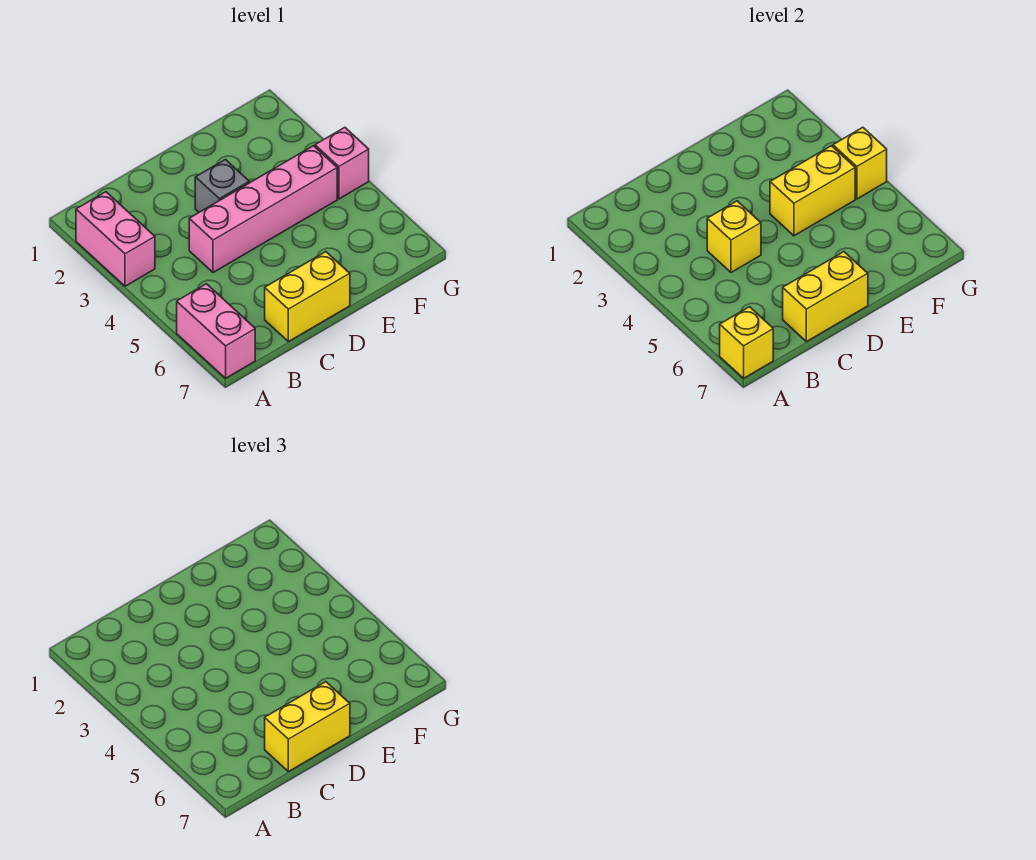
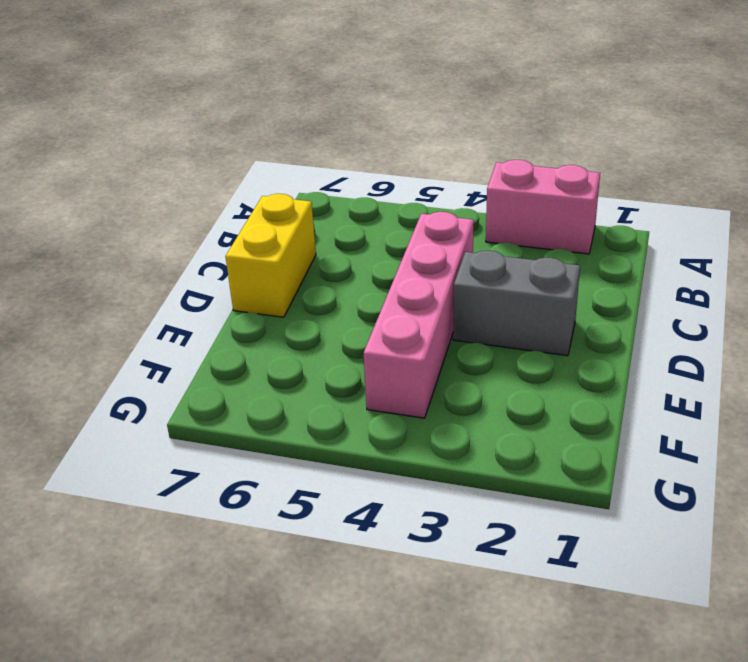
grey 1x2 brick [453,251,580,356] -> grey 1x1 brick [195,160,249,212]
none -> pink 1x2 brick [177,284,255,378]
none -> pink 1x1 brick [315,127,369,199]
none -> yellow 1x1 brick [720,307,773,378]

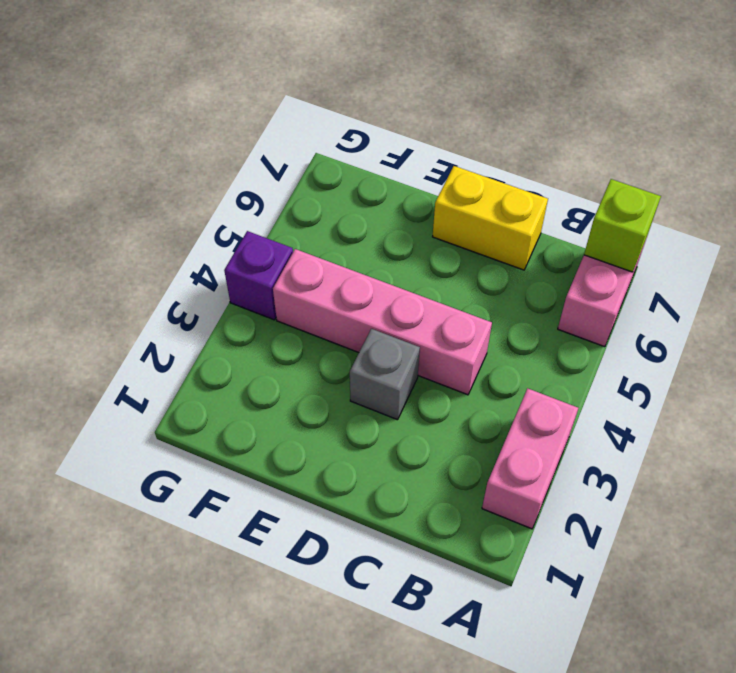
lime 1x1 brick [584,179,661,272] -> yellow 1x1 brick [720,307,773,378]
purple 1x1 brick [224,231,293,320] -> pink 1x1 brick [315,127,369,199]
none -> yellow 1x1 brick [707,201,761,273]
none -> yellow 1x2 brick [783,252,868,342]
none -> yellow 1x2 brick [770,146,855,236]

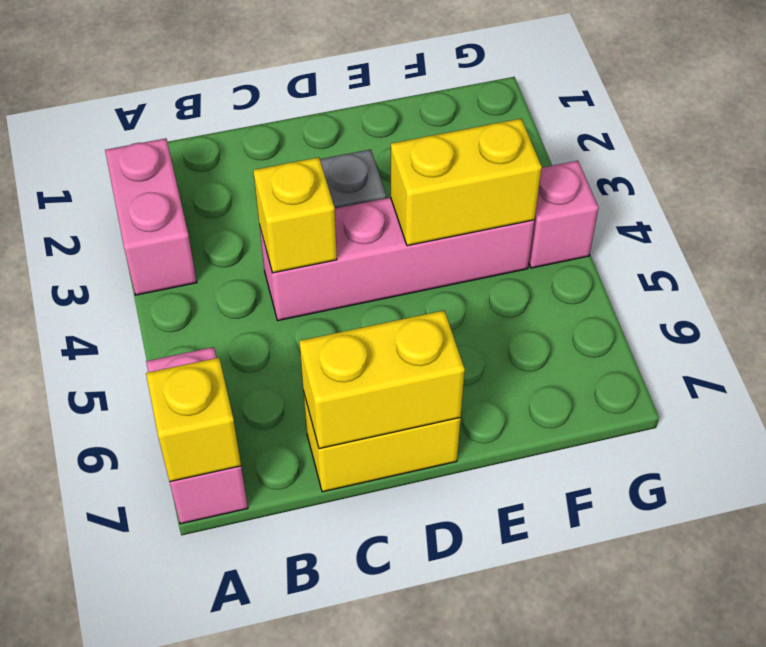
none -> yellow 1x1 brick [833,127,887,199]
none -> yellow 1x2 brick [265,682,350,772]

